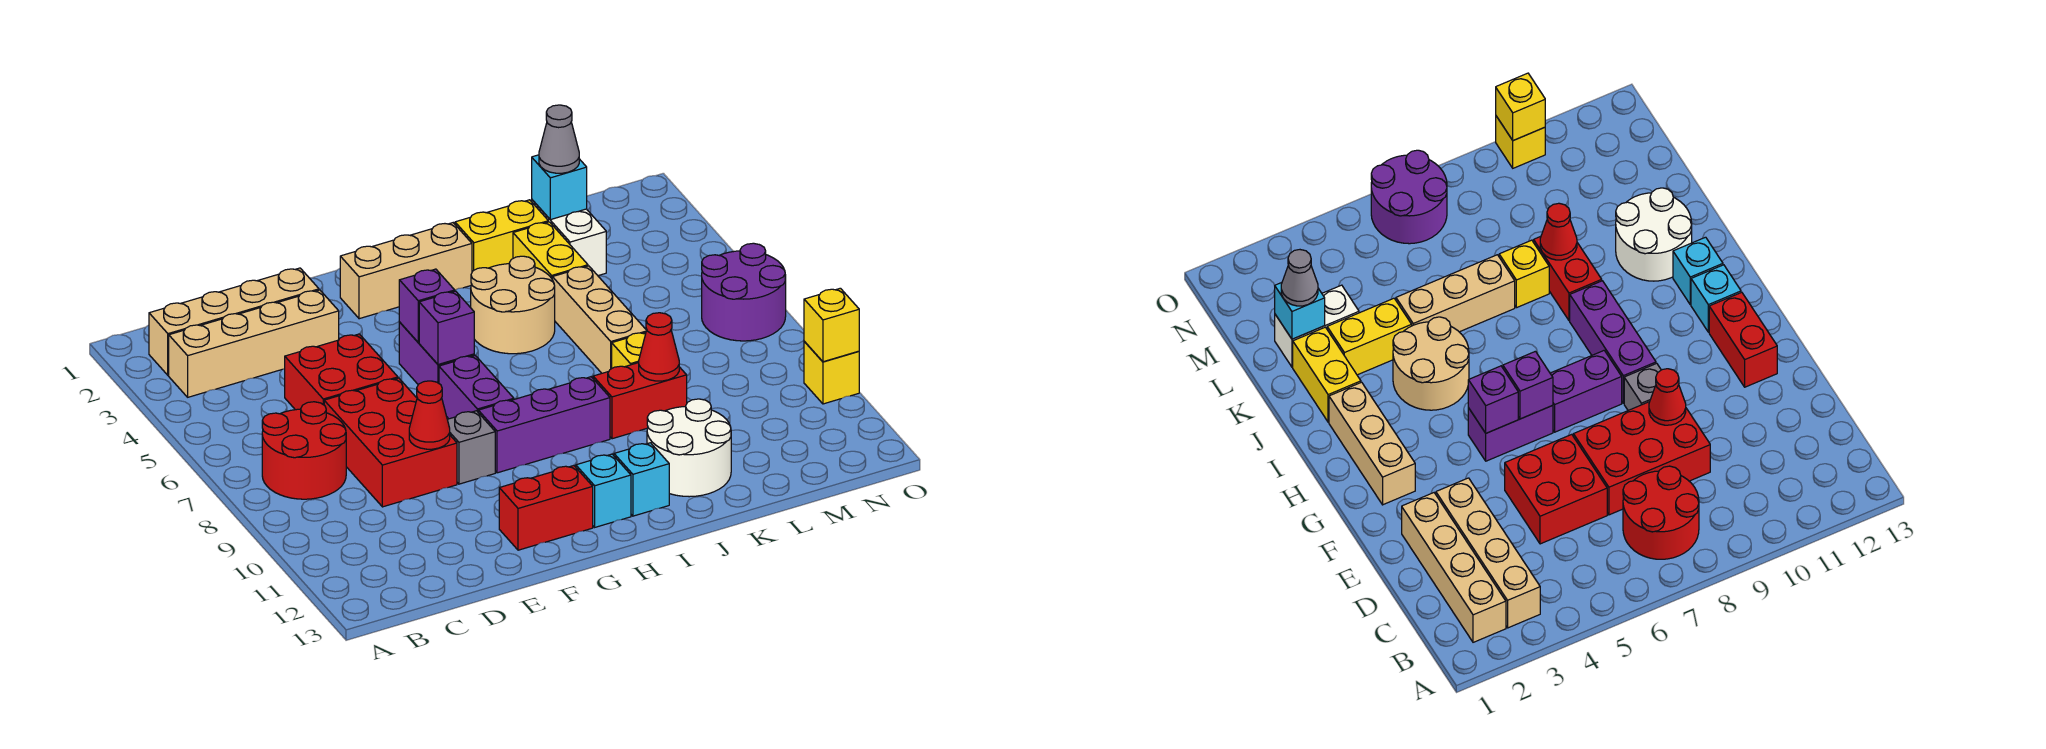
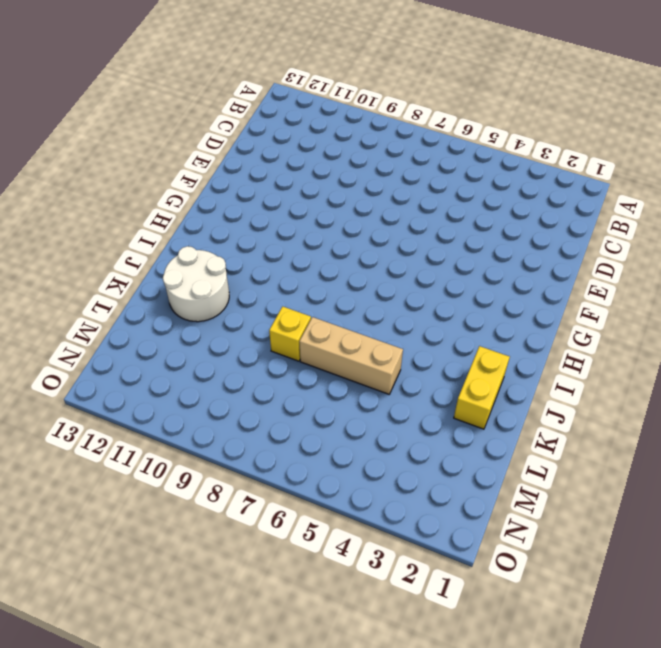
none -> tan 1x4 brick [149,268,319,375]
none -> tan 1x4 brick [169,290,339,397]
none -> red 2x2 round brick [262,402,346,499]
none -> red 2x2 brick [285,334,398,410]

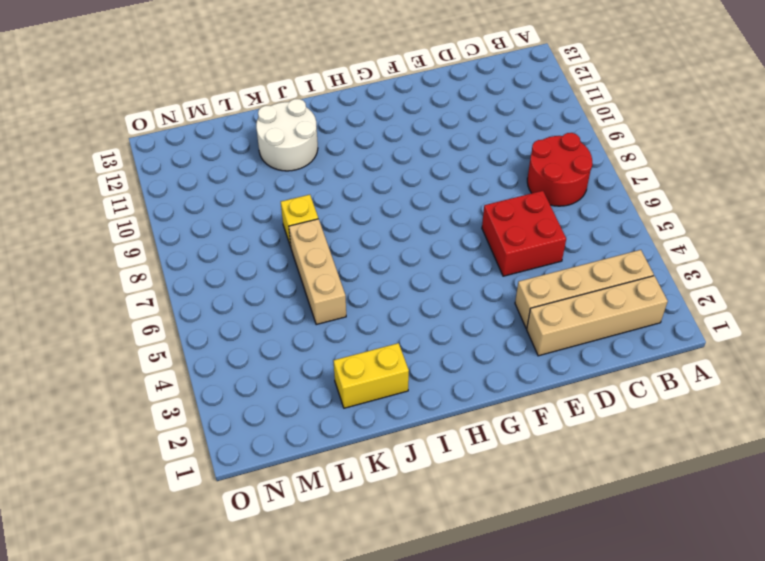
none -> red 2x3 brick [324,378,457,507]
none -> grey 1x1 brick [447,411,495,484]
none -> red 1x2 brick [499,465,593,550]
none -> tan 1x3 brick [340,223,472,319]

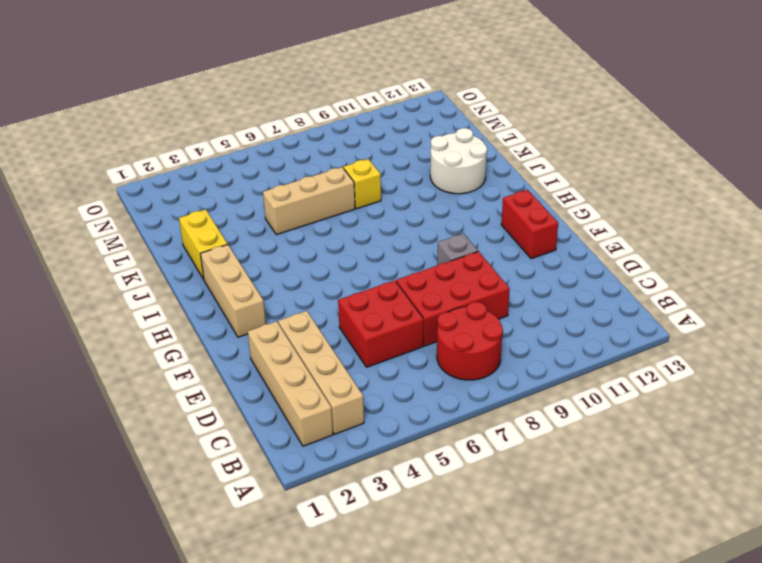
none -> purple 1x2 brick [399,322,474,384]
none -> purple 1x2 brick [439,355,514,419]
none -> purple 1x3 brick [478,377,610,473]
none -> cyan 1x1 brick [576,454,631,527]

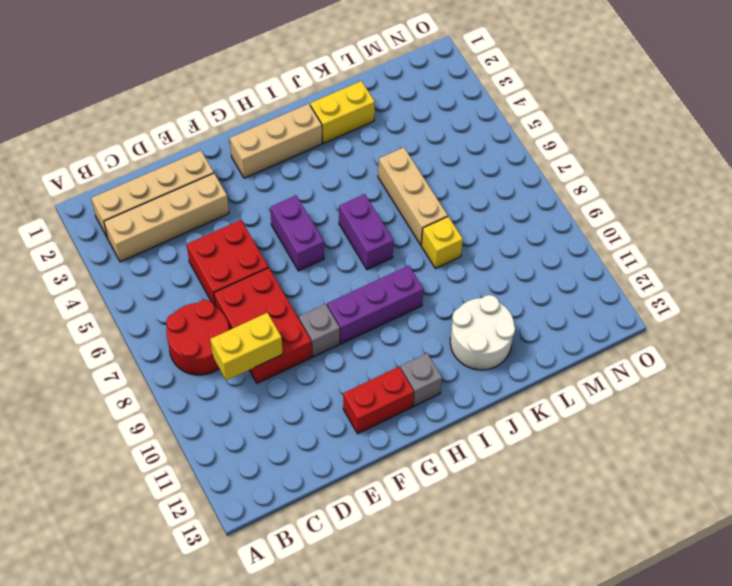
yellow 1x2 brick [210,313,283,381] -> yellow 1x2 brick turned to [513,222,588,278]
grey 1x1 brick [400,353,442,406] -> cyan 1x1 brick [576,454,631,527]
purple 1x2 brick [339,194,393,270] -> purple 1x2 brick moved to [439,355,514,419]
none -> tan 2x2 round brick [471,256,555,354]
none -> cyan 1x1 brick [614,443,669,516]
none -> red 1x2 brick [593,363,687,439]
none -> white 1x2 brick [532,200,606,276]

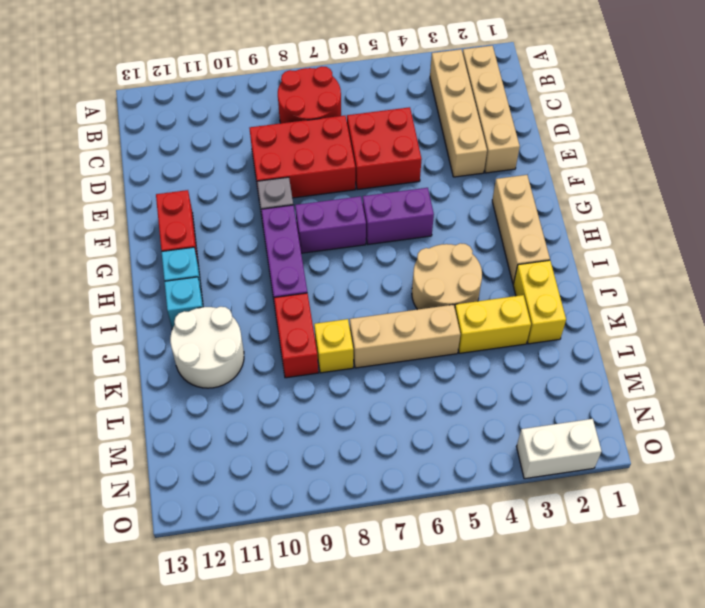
white 1x2 brick [517,419,601,479] -> white 1x2 brick moved to [532,200,606,276]
none -> purple 2x2 round brick [702,243,786,341]
none -> yellow 1x1 brick [804,342,859,404]
none -> red 1x1 cone [409,381,450,449]
none -> purple 1x1 brick [399,269,455,342]

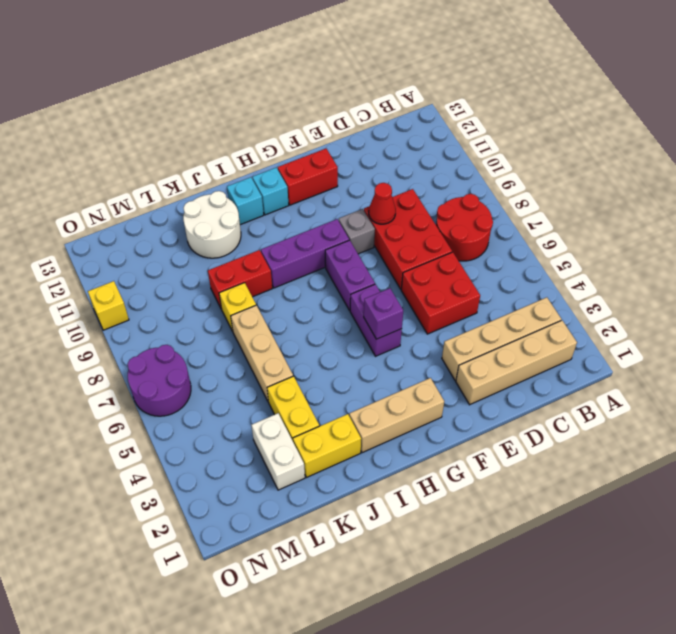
none -> tan 2x2 round brick [471,256,555,354]
none -> purple 1x1 brick [419,291,474,364]
none -> red 1x1 cone [639,313,679,381]
none -> cyan 1x1 brick [532,155,587,220]

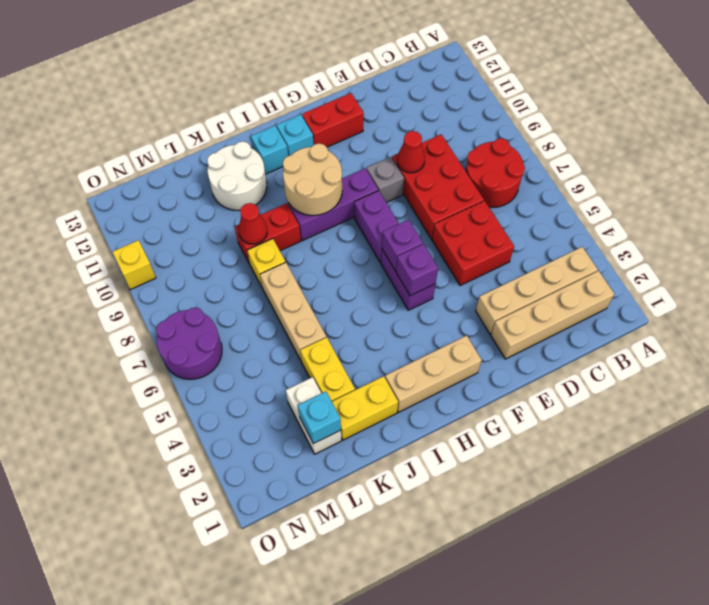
tan 2x2 round brick [283,143,342,215] -> tan 2x2 round brick moved to [471,256,555,354]
none -> yellow 1x1 brick [804,288,859,362]
none -> grey 1x1 cone [539,105,579,173]

